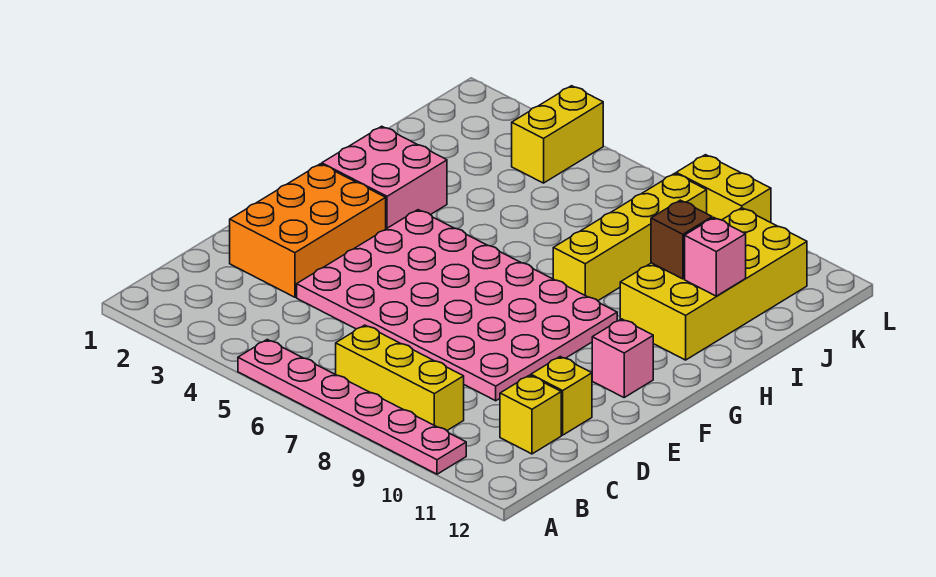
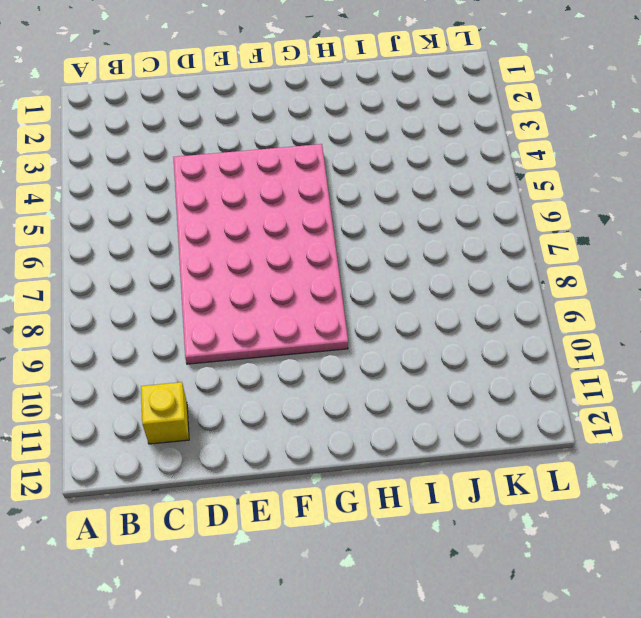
none -> pink 1x6 plate [238,340,466,474]
none -> yellow 1x3 brick [336,325,464,430]
none -> orange 2x3 brick [230,164,386,297]

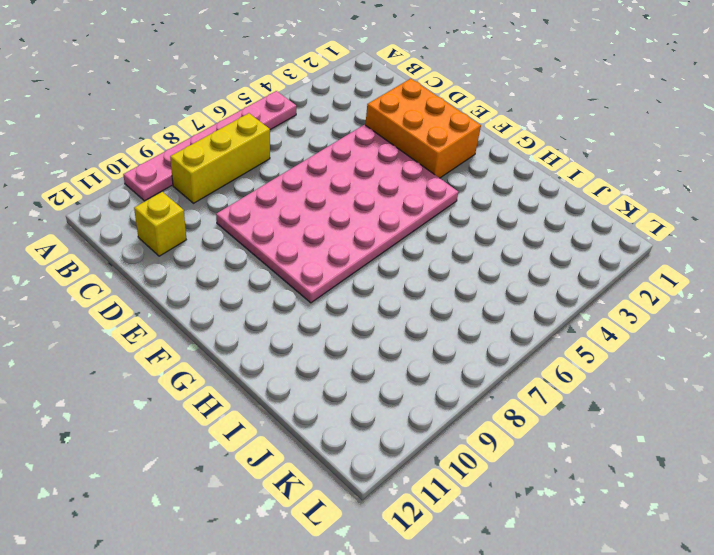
none -> yellow 1x1 brick [531,357,592,435]
none -> pink 1x1 brick [592,319,653,397]
none -> pink 2x2 brick [322,126,447,229]

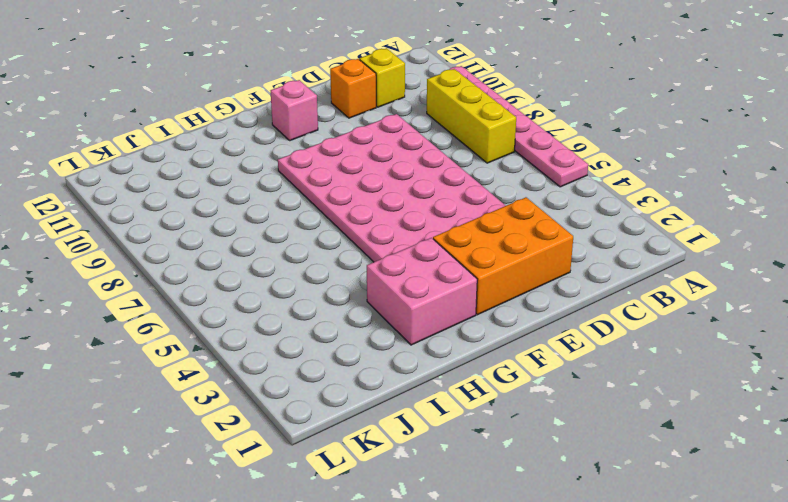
orange 1x1 brick [330,59,376,118] -> yellow 1x1 brick [531,357,592,435]
none -> yellow 1x4 brick [553,173,707,301]
none -> yellow 2x4 brick [620,208,807,360]
none -> yellow 1x2 brick [512,86,603,183]

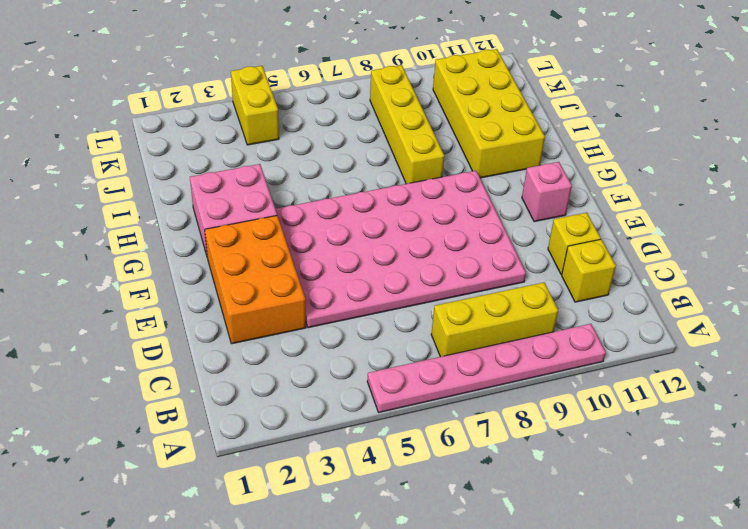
none -> yellow 1x2 brick [676,155,771,223]
none -> brown 1x1 brick [651,200,712,279]
none -> pink 1x1 brick [685,218,746,296]

